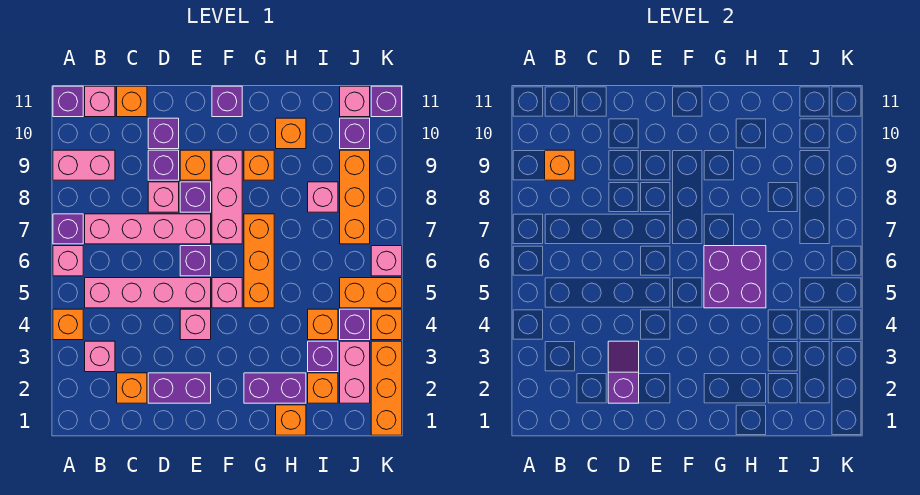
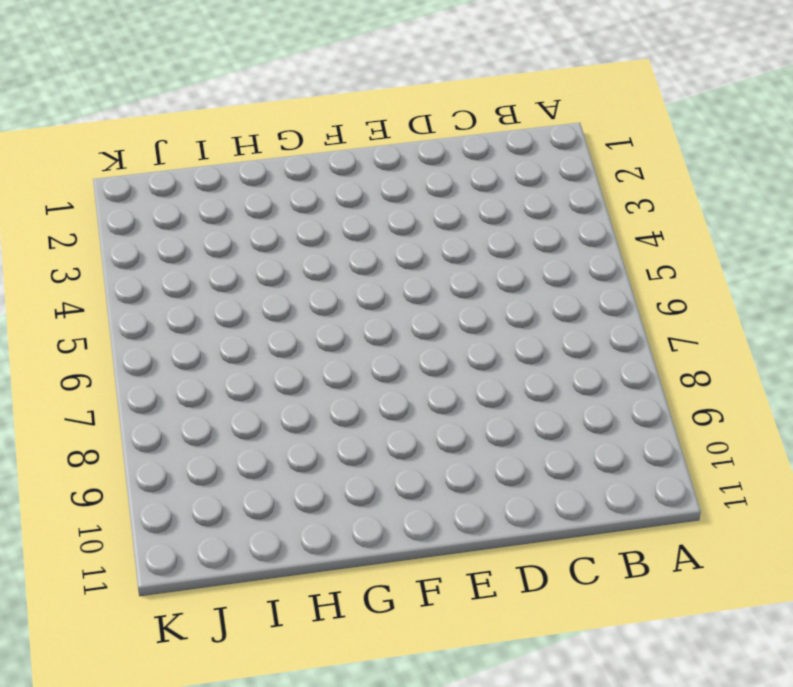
none -> orange 1x1 brick [53,309,83,340]
none -> pink 1x1 brick [53,246,83,276]
none -> purple 1x1 brick [53,214,83,244]
none -> pink 1x2 brick [53,150,115,180]

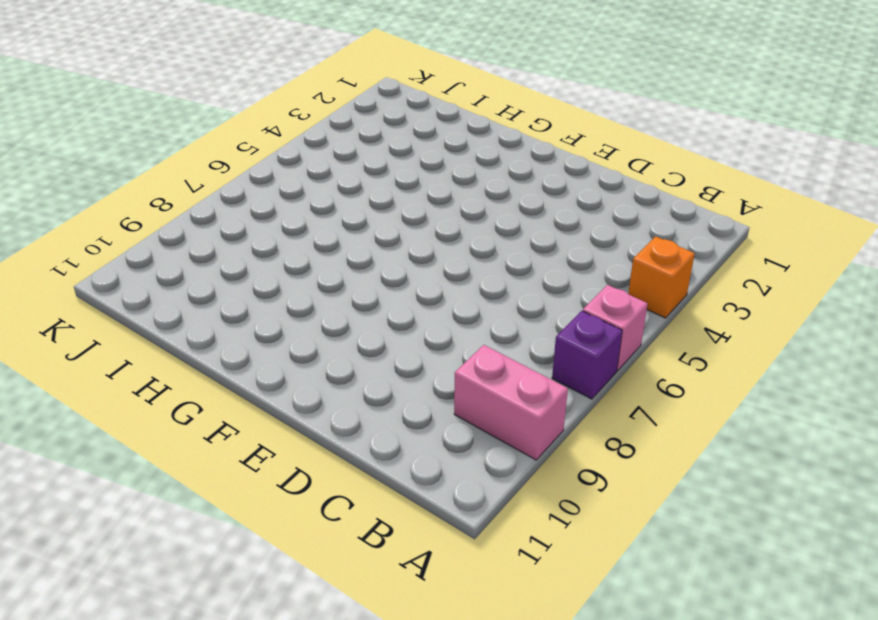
none -> purple 1x1 brick [53,86,83,117]
none -> pink 1x1 brick [85,341,115,372]
none -> pink 1x4 brick [85,278,211,308]
none -> pink 1x4 brick [85,214,211,244]

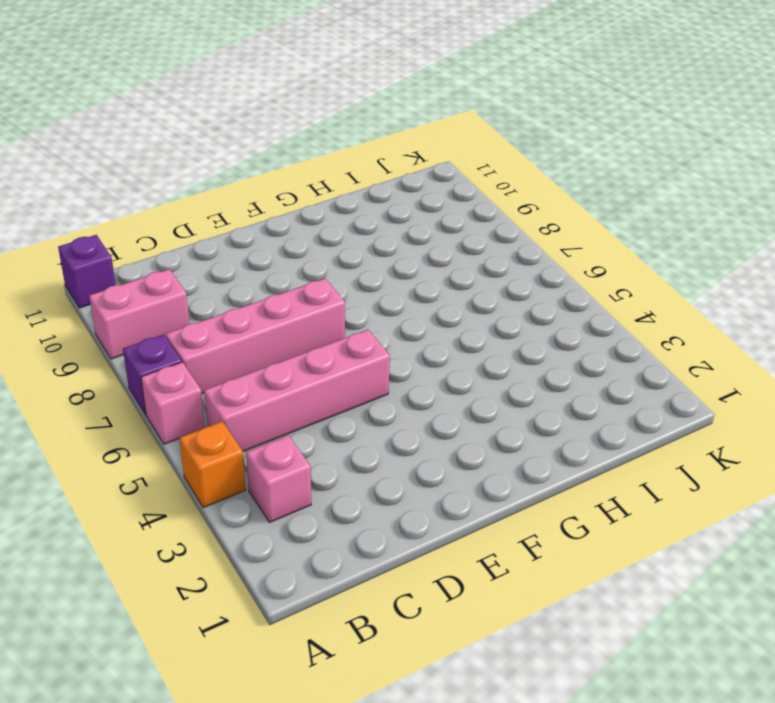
none -> pink 1x1 brick [85,86,115,117]
none -> orange 1x1 brick [117,373,147,403]
none -> orange 1x1 brick [117,86,147,117]
none -> purple 1x2 brick [148,373,211,403]

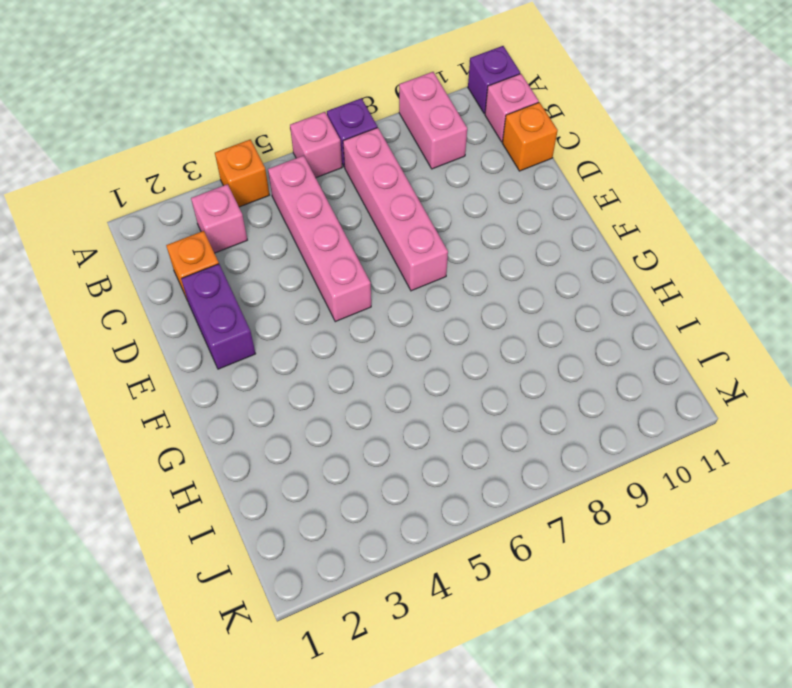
none -> pink 1x1 brick [148,182,179,212]
none -> purple 1x1 brick [148,150,179,180]
none -> purple 1x1 brick [148,118,179,149]
none -> pink 1x1 brick [180,309,211,340]

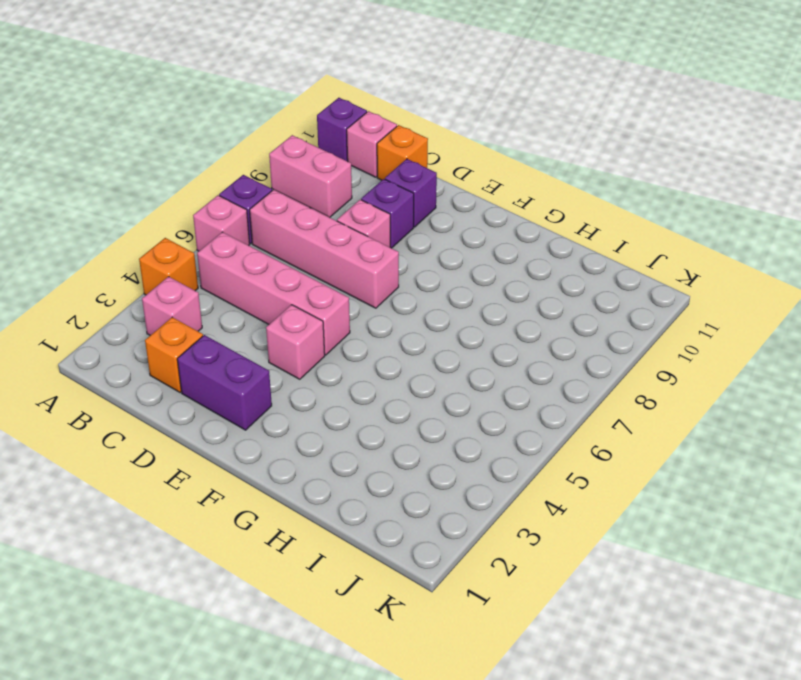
none -> purple 1x1 brick [180,246,211,276]
none -> purple 1x1 brick [180,182,211,212]
none -> orange 1x1 brick [180,150,211,180]
none -> pink 1x1 brick [212,278,242,308]

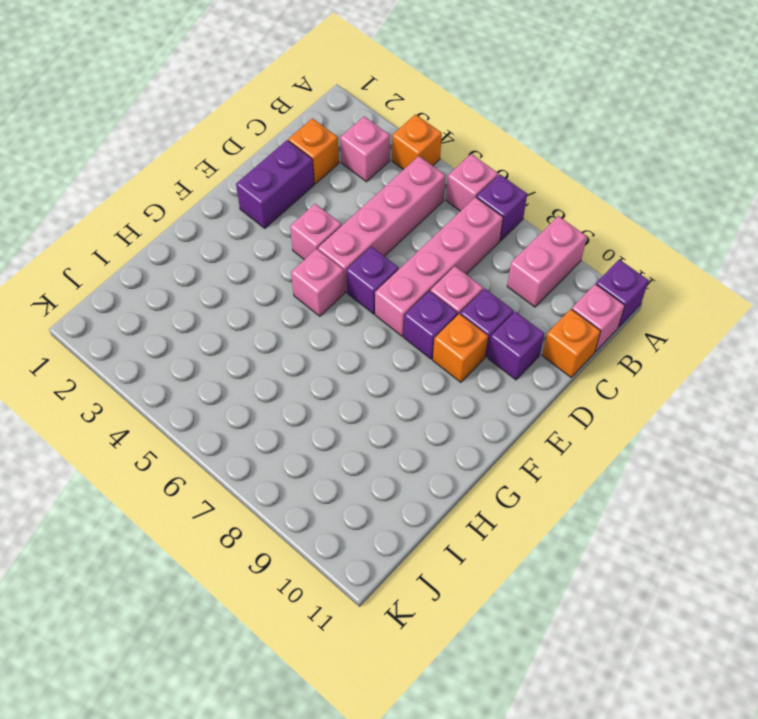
none -> pink 1x3 brick [212,150,242,244]
none -> purple 1x1 brick [212,86,242,117]
none -> purple 1x2 brick [244,373,306,403]
none -> orange 1x3 brick [244,214,274,308]

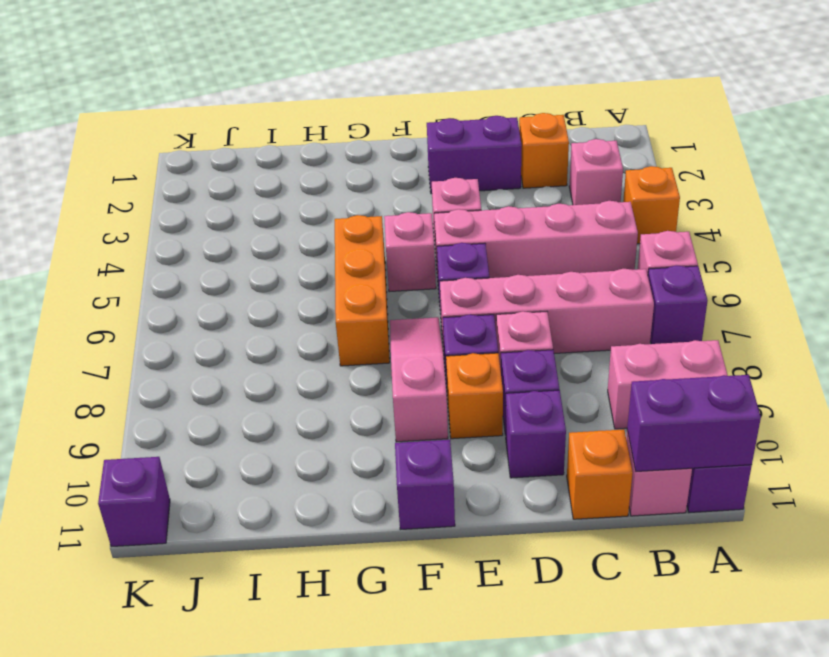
purple 1x2 brick [627,375,761,471] -> purple 1x2 brick moved to [244,373,306,403]
pink 1x3 slope [390,317,448,442] -> pink 1x3 brick [212,150,242,244]
none -> orange 1x1 brick [244,150,274,180]
none -> orange 1x1 brick [276,405,306,435]
none -> orange 1x1 brick [276,118,306,149]
none -> orange 1x1 brick [308,373,338,403]

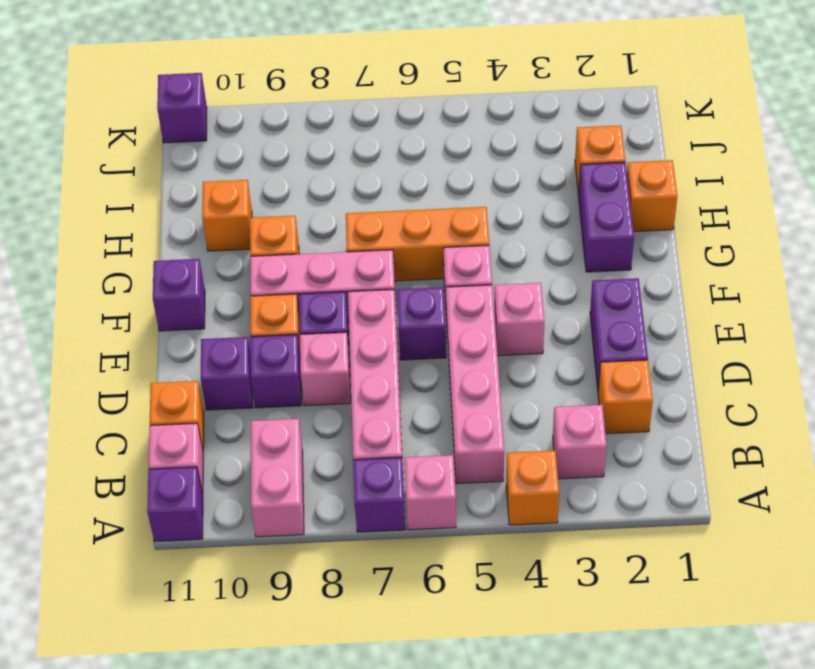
none -> purple 1x1 brick [308,341,338,372]
none -> orange 1x1 brick [308,309,338,340]
none -> pink 1x1 brick [308,182,338,212]
none -> pink 1x2 brick [340,341,370,403]

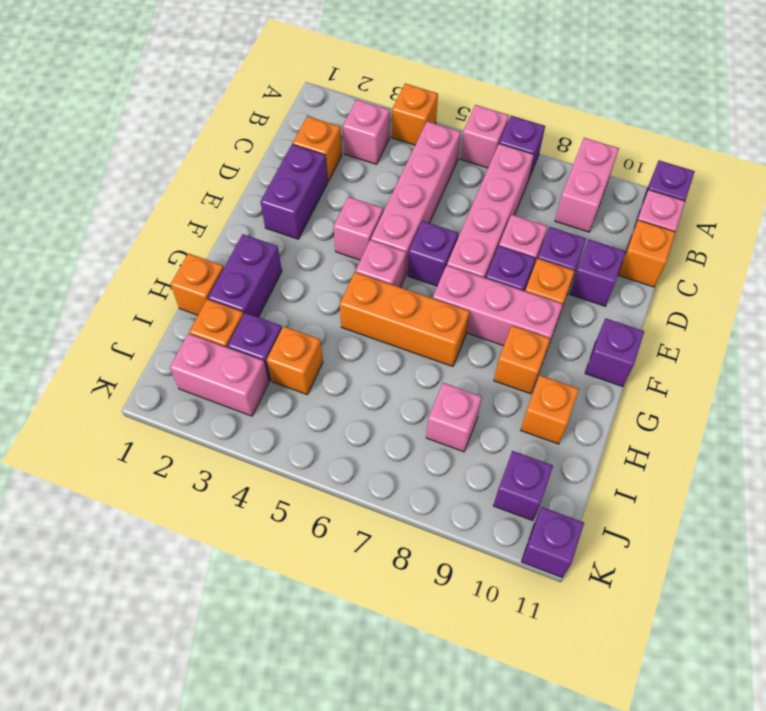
none -> purple 1x1 brick [340,309,370,340]
none -> orange 1x2 brick [340,278,402,308]
none -> orange 1x3 brick [340,150,370,244]
none -> pink 1x1 brick [340,86,370,117]

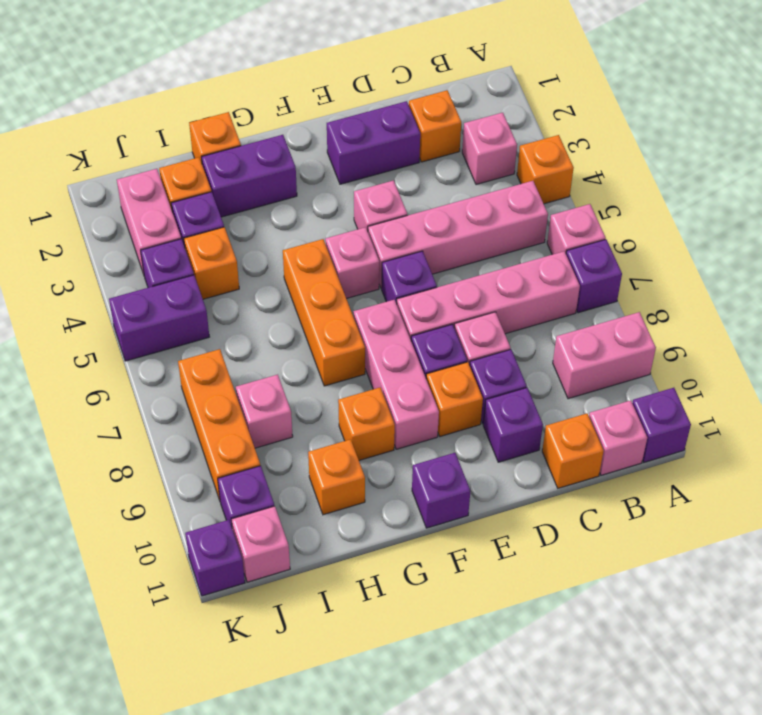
purple 1x2 brick [109,275,209,361] -> orange 1x2 brick [340,278,402,308]
none -> orange 1x3 brick [371,341,402,435]
none -> orange 1x1 brick [371,309,402,340]
none -> pink 1x1 brick [371,246,402,276]
none -> orange 1x1 brick [545,150,575,180]

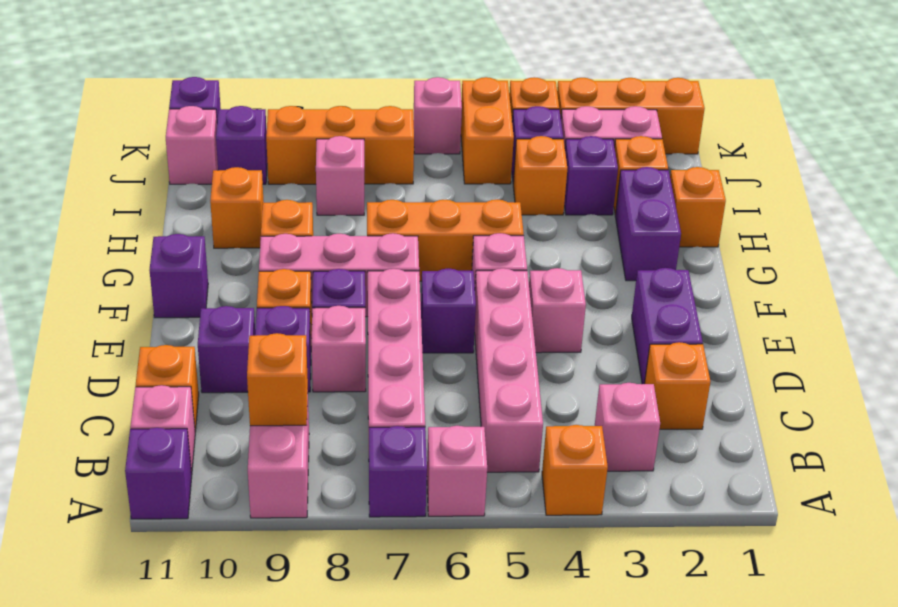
none -> purple 1x2 slope [608,341,639,403]
none -> purple 2x2 brick [704,246,766,308]

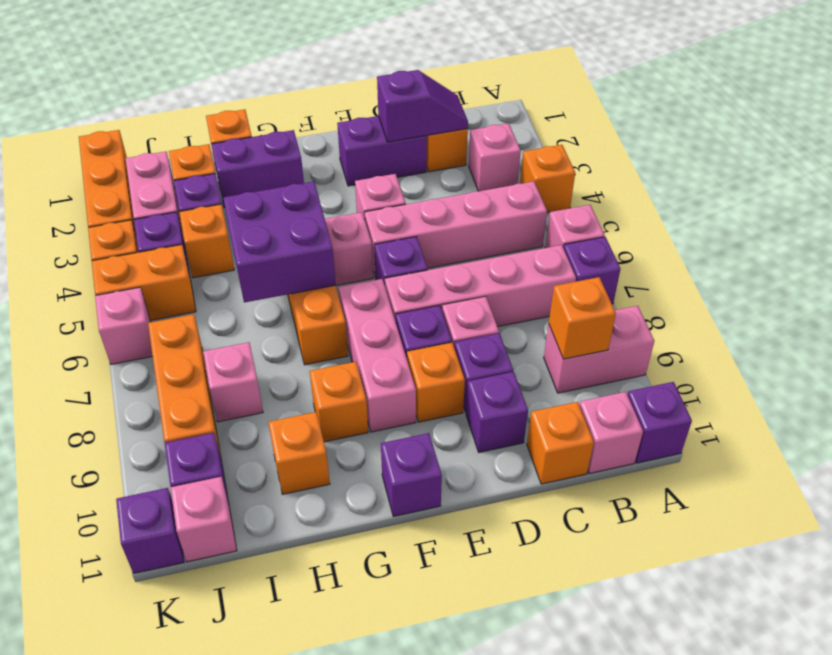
purple 1x2 slope [377,70,468,142] -> purple 1x2 slope turned to [608,341,639,403]

